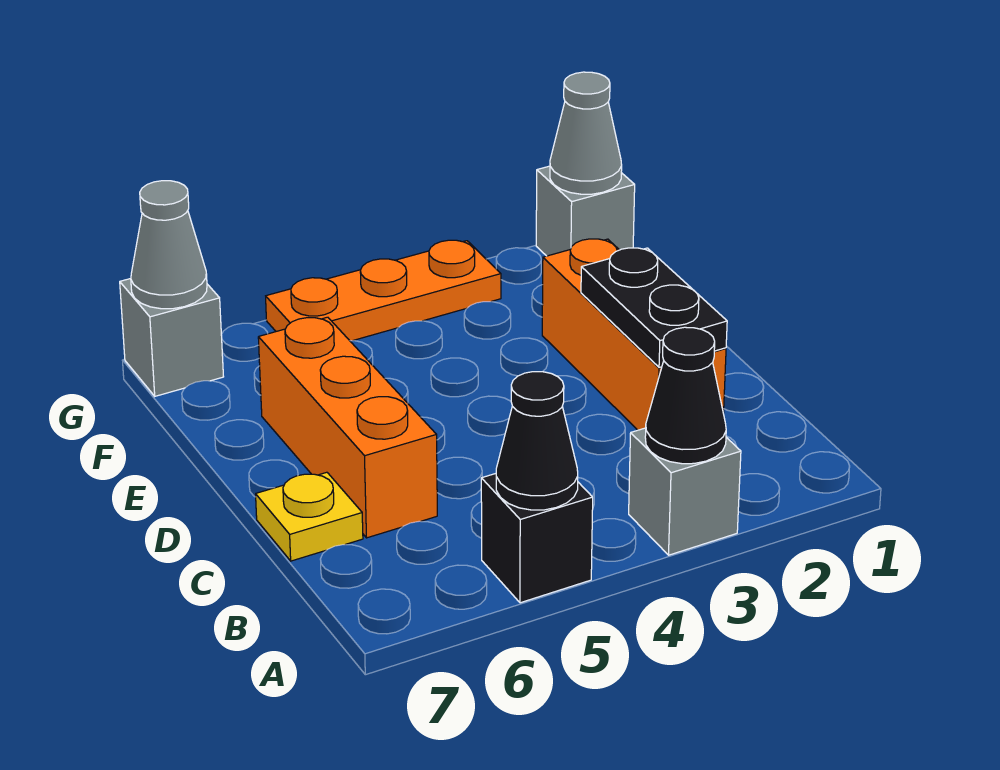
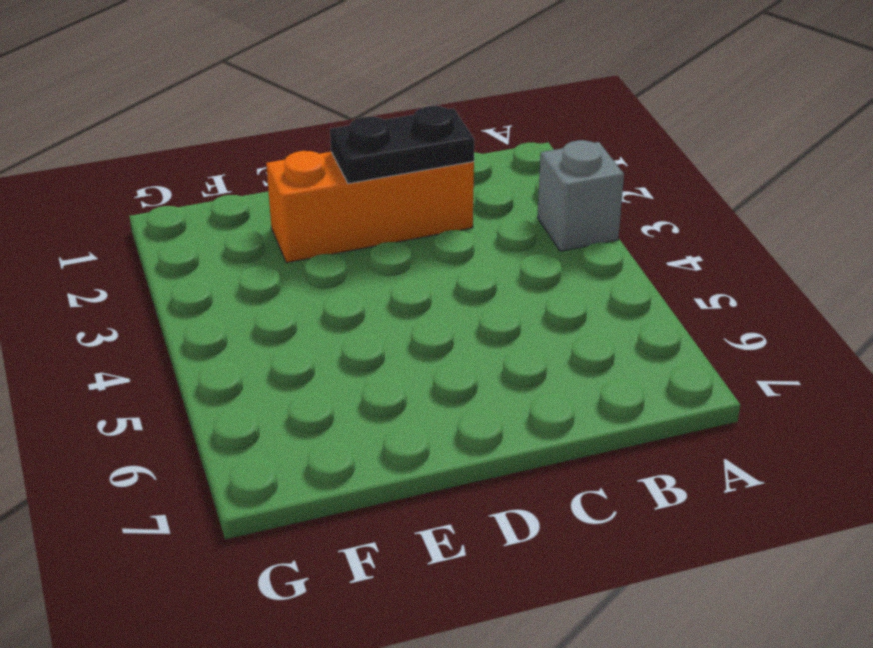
none -> black 1x1 brick [481,474,593,603]
none -> orange 1x3 brick [258,317,437,538]
none -> yellow 1x1 plate [256,472,363,561]

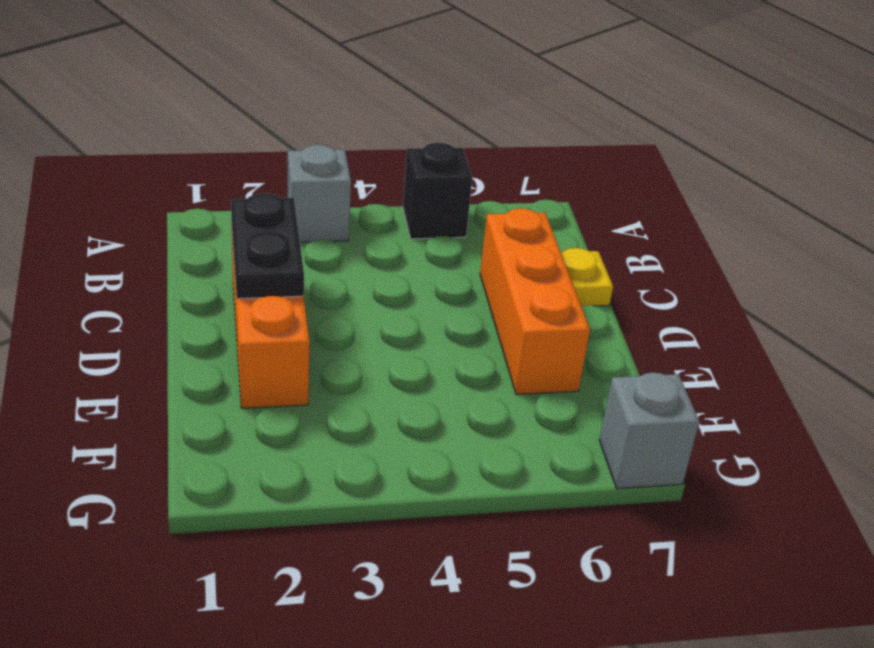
none -> grey 1x1 brick [536,166,635,256]
none -> orange 1x3 plate [266,240,501,341]
none -> black 1x1 cone [645,327,726,464]

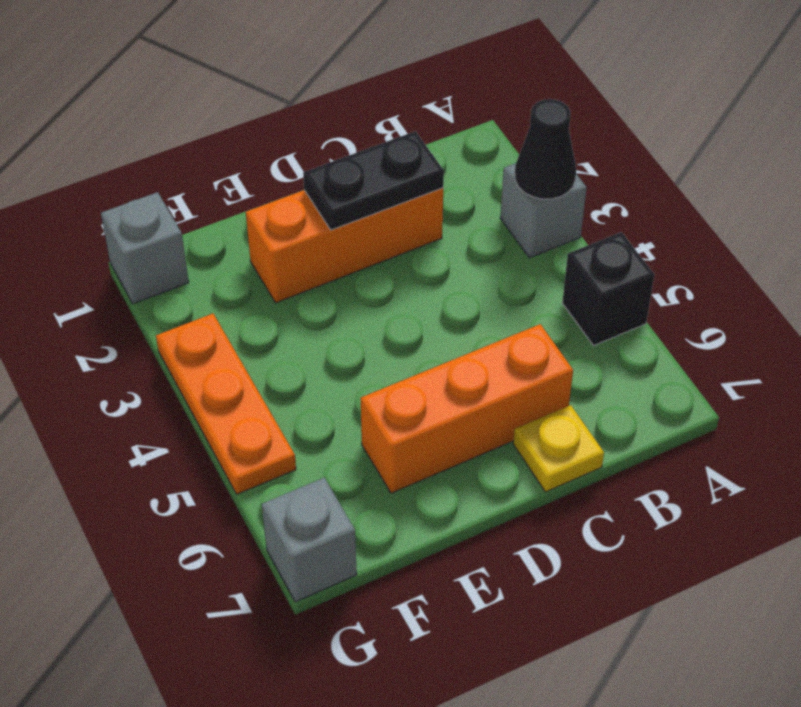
none -> black 1x1 cone [496,372,578,510]
none -> grey 1x1 cone [550,72,622,194]
none -> grey 1x1 cone [131,181,207,309]

